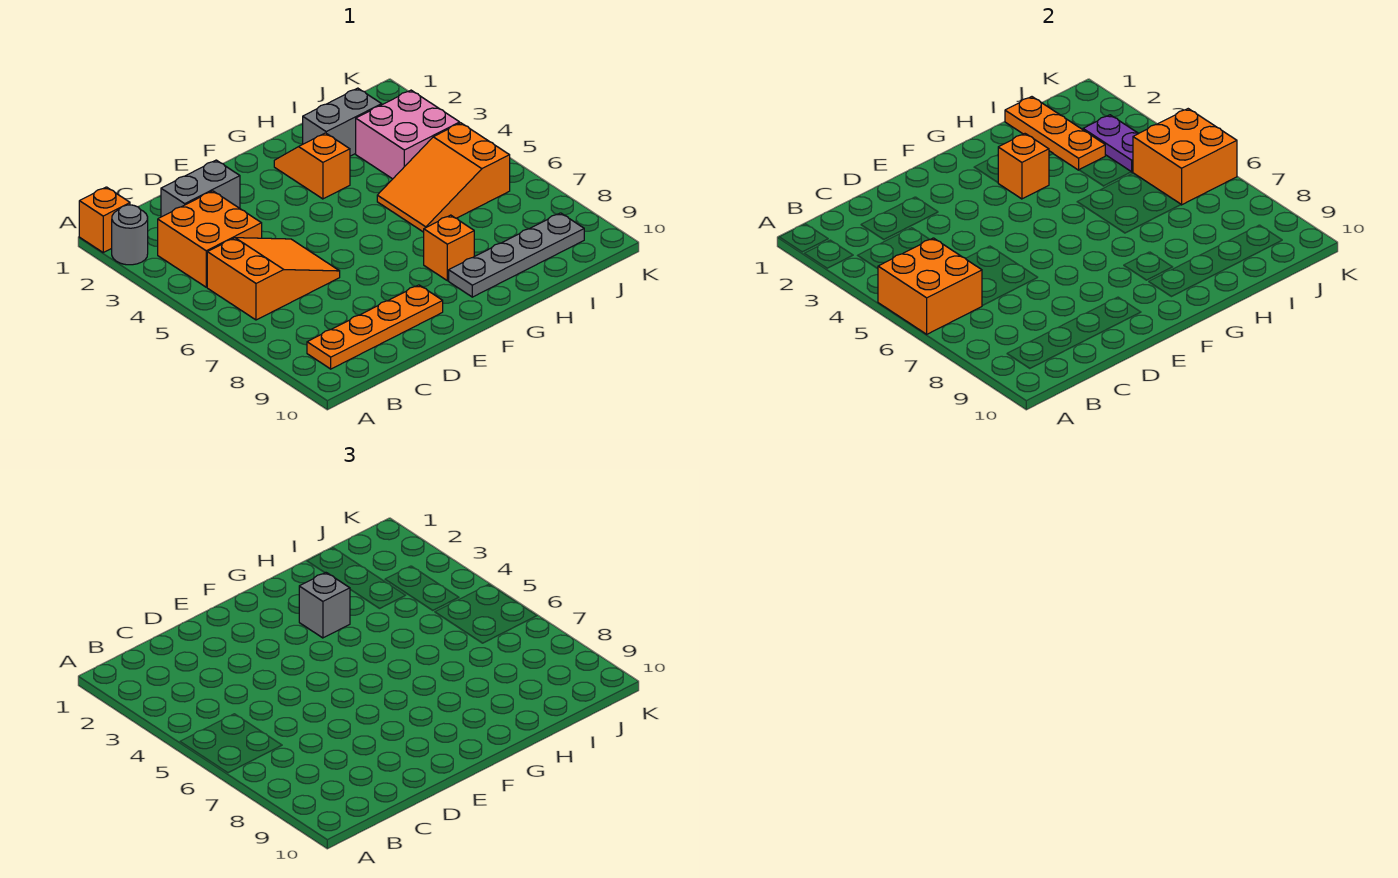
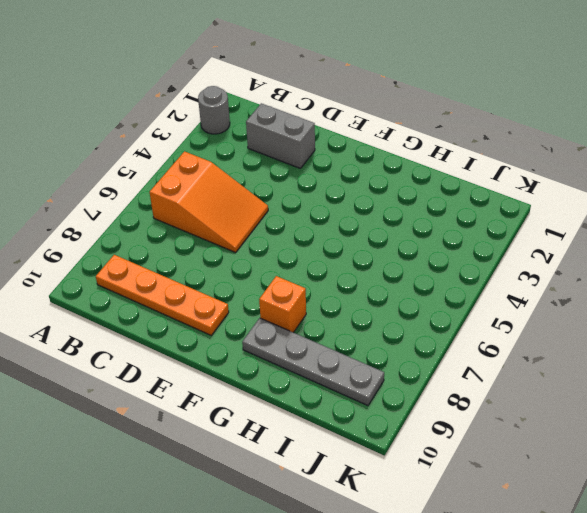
none -> orange 1x1 brick [79,187,130,252]
none -> orange 2x2 brick [158,191,262,287]
none -> orange 1x2 slope [274,133,350,199]

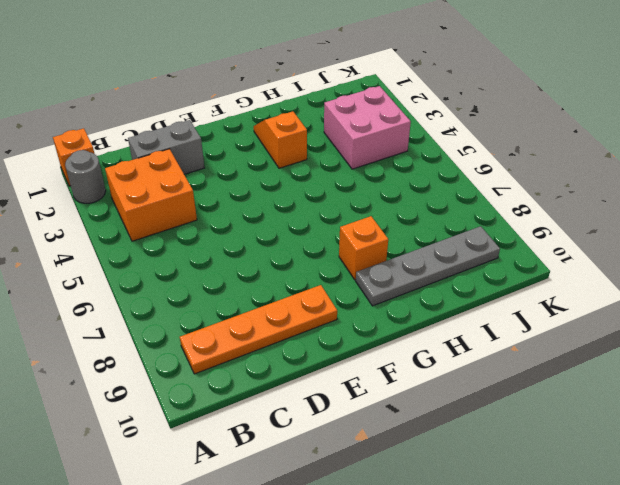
none -> orange 2x3 slope [207,238,340,320]
none -> grey 1x2 brick [303,88,382,156]
none -> orange 2x3 slope [377,123,510,232]

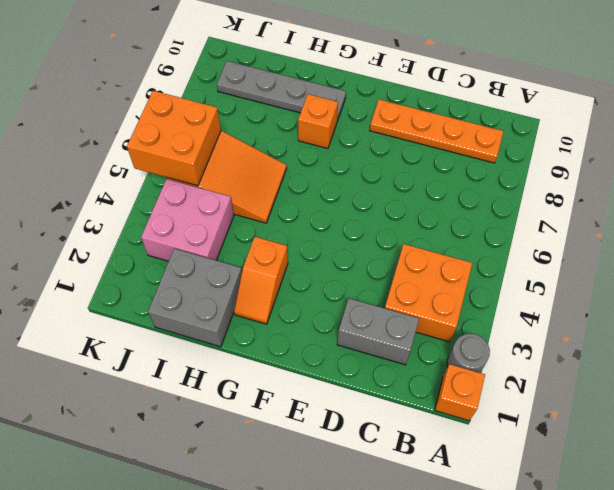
grey 2x2 brick [148,249,242,347] -> grey 1x2 brick [303,88,382,156]
none -> orange 2x3 slope [207,238,340,320]
none -> orange 2x2 brick [878,238,982,334]
none -> orange 1x1 brick [998,134,1049,199]

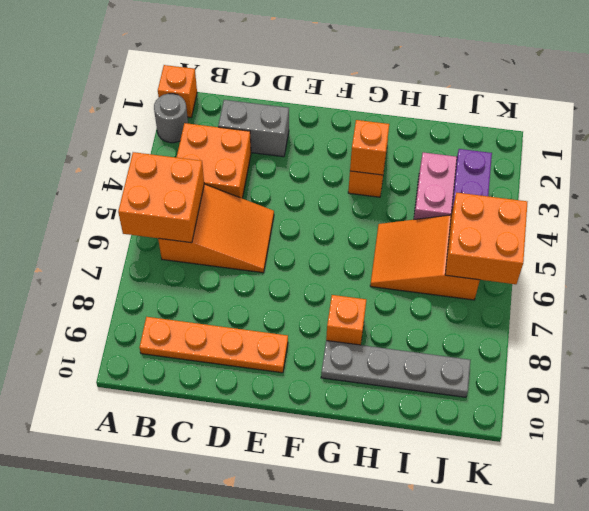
none -> grey 1x2 brick [303,88,382,156]
none -> orange 1x3 plate [1005,97,1105,170]
none -> grey 1x1 brick [299,573,350,638]

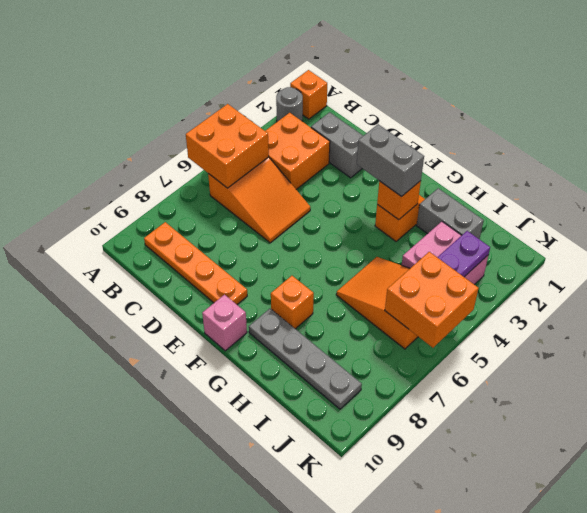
grey 1x2 brick [357,124,424,197] -> grey 1x1 brick [299,573,350,638]
pink 1x1 brick [202,295,247,351] -> none
none -> orange 1x3 plate [1005,97,1105,170]

